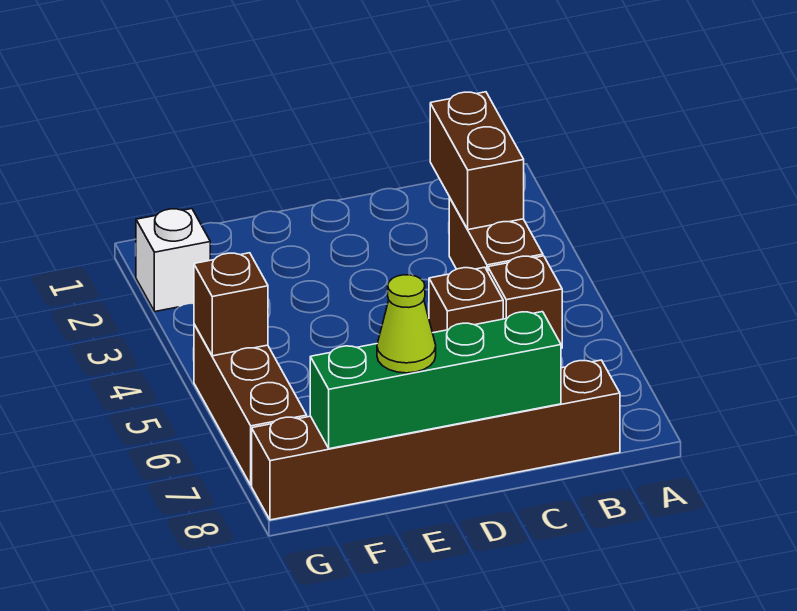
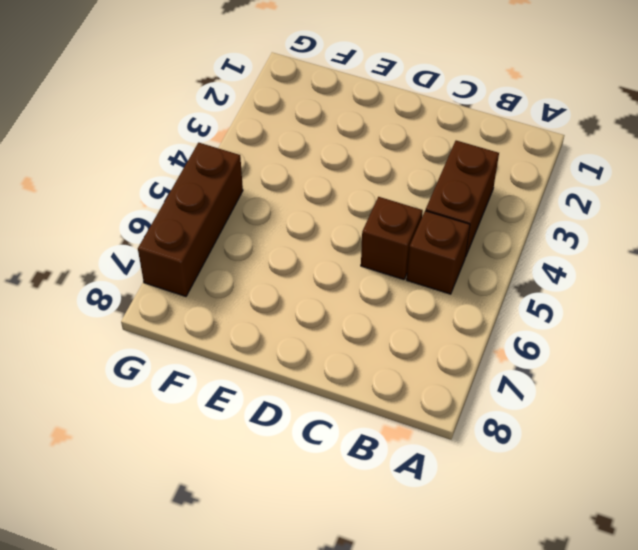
none -> brown 1x6 brick [252,360,620,520]
none -> white 1x1 brick [136,209,210,311]

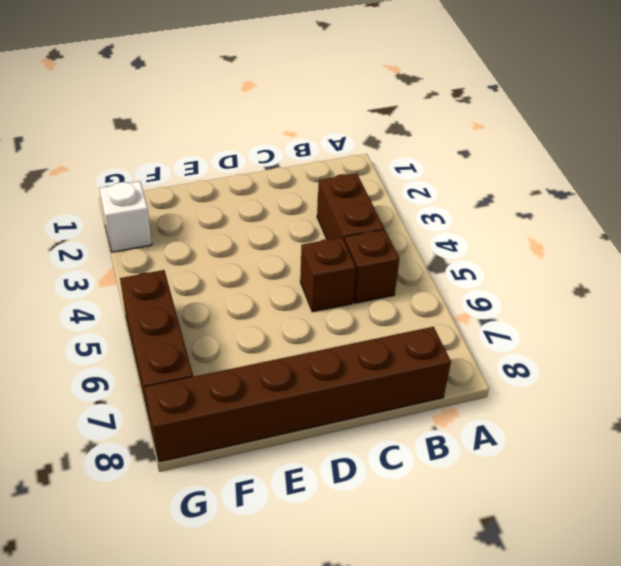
none -> brown 1x2 brick [430,92,524,230]
none -> green 1x4 brick [310,312,561,449]

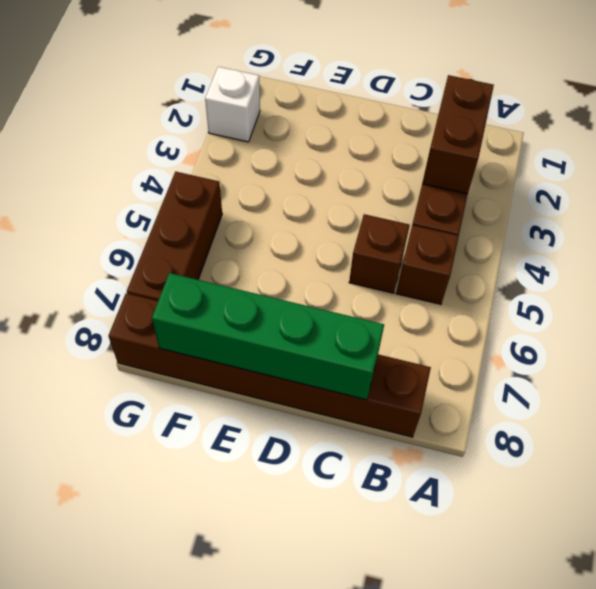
none -> brown 1x1 brick [194,253,268,356]
none -> lime 1x1 cone [377,275,436,373]

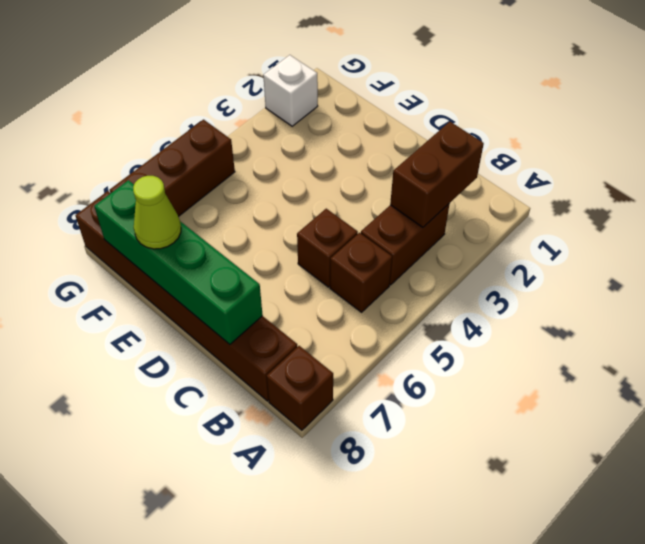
brown 1x1 brick [267,346,333,430] -> brown 1x1 brick moved to [194,253,268,356]

